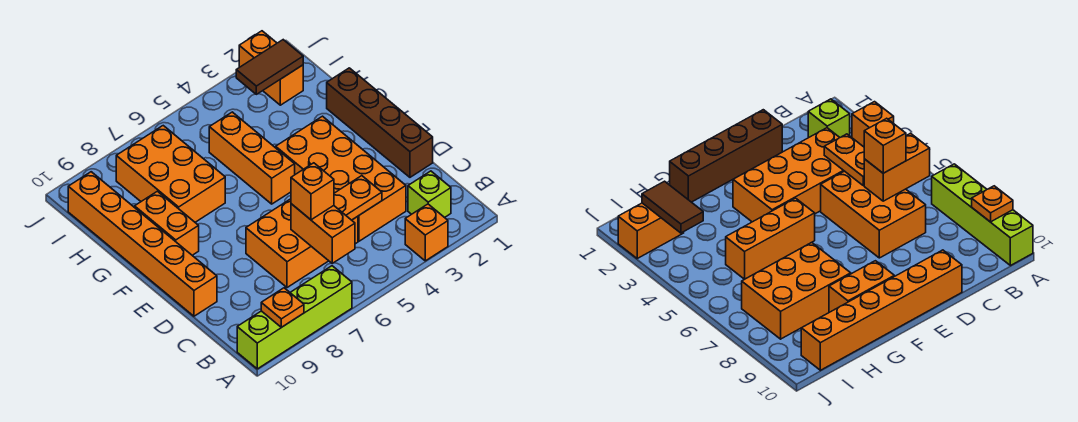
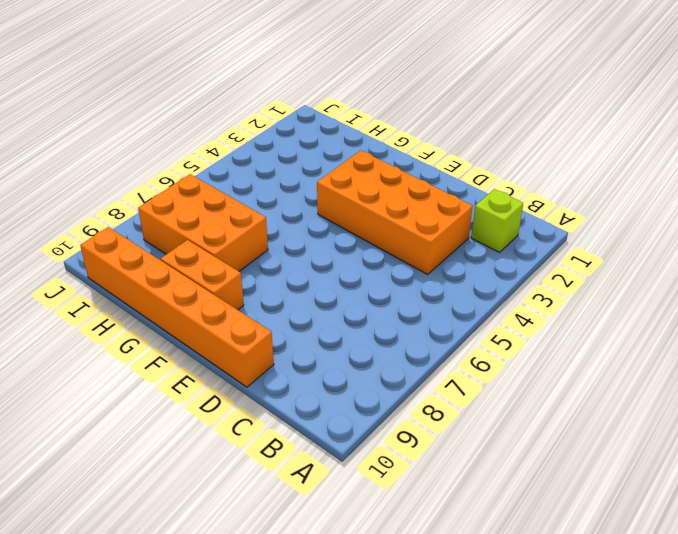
none -> orange 1x1 brick [405,204,448,261]
none -> lime 1x4 brick [237,266,352,369]
none -> orange 2x3 brick [246,199,358,288]

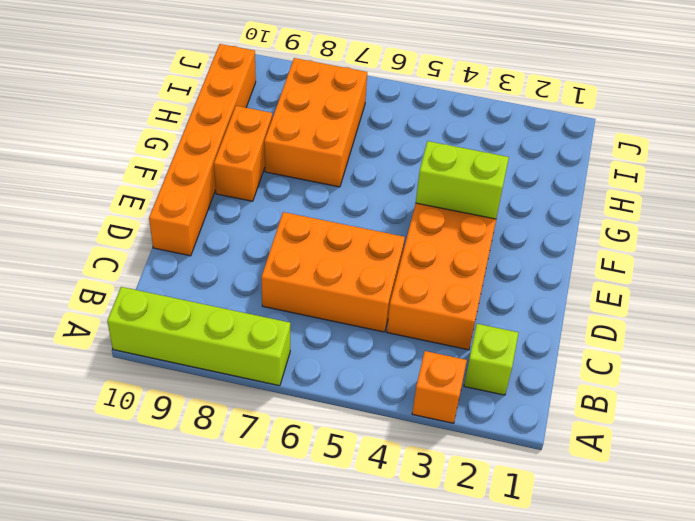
lime 1x2 brick [416,141,509,219] -> none
none -> brown 1x4 brick [327,68,433,177]
none -> orange 1x3 brick [209,112,295,204]
none -> orange 1x2 brick [239,31,303,105]

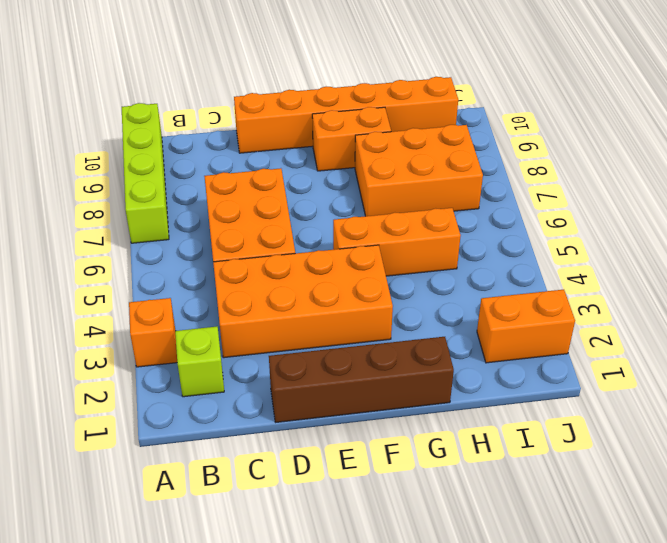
none -> orange 1x1 plate [261,288,304,327]
none -> orange 1x2 brick [291,204,355,263]
none -> orange 1x2 plate [334,176,382,220]

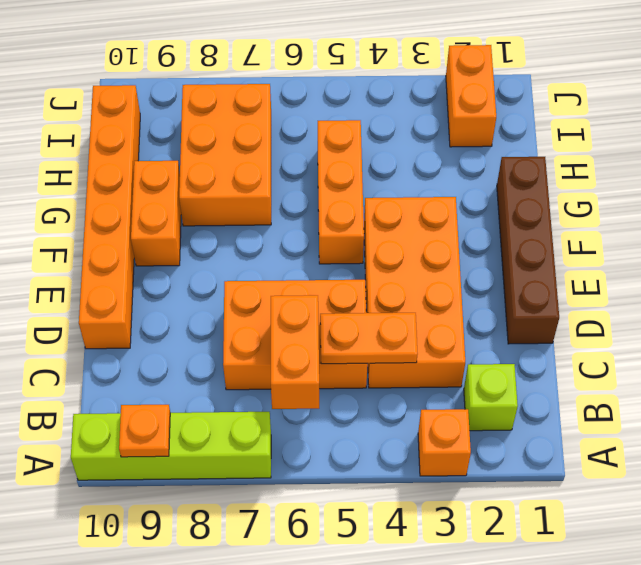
none -> brown 1x2 tile [236,40,303,94]
none -> orange 1x1 brick [291,163,334,220]

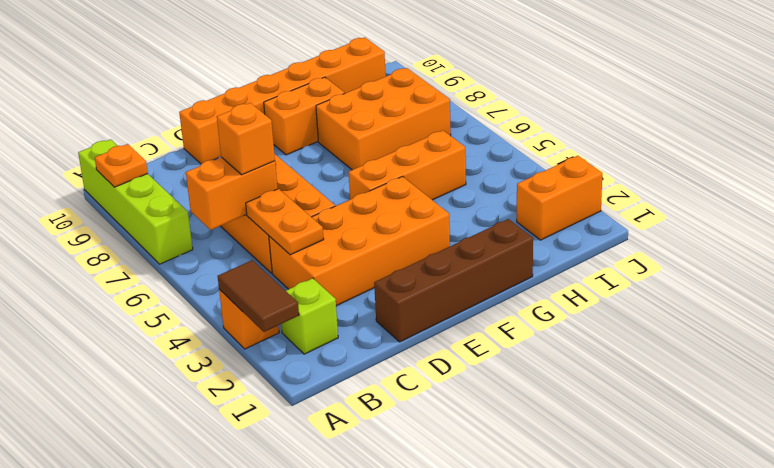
brown 1x2 tile [217,260,299,332] -> brown 1x2 tile moved to [236,40,303,94]

